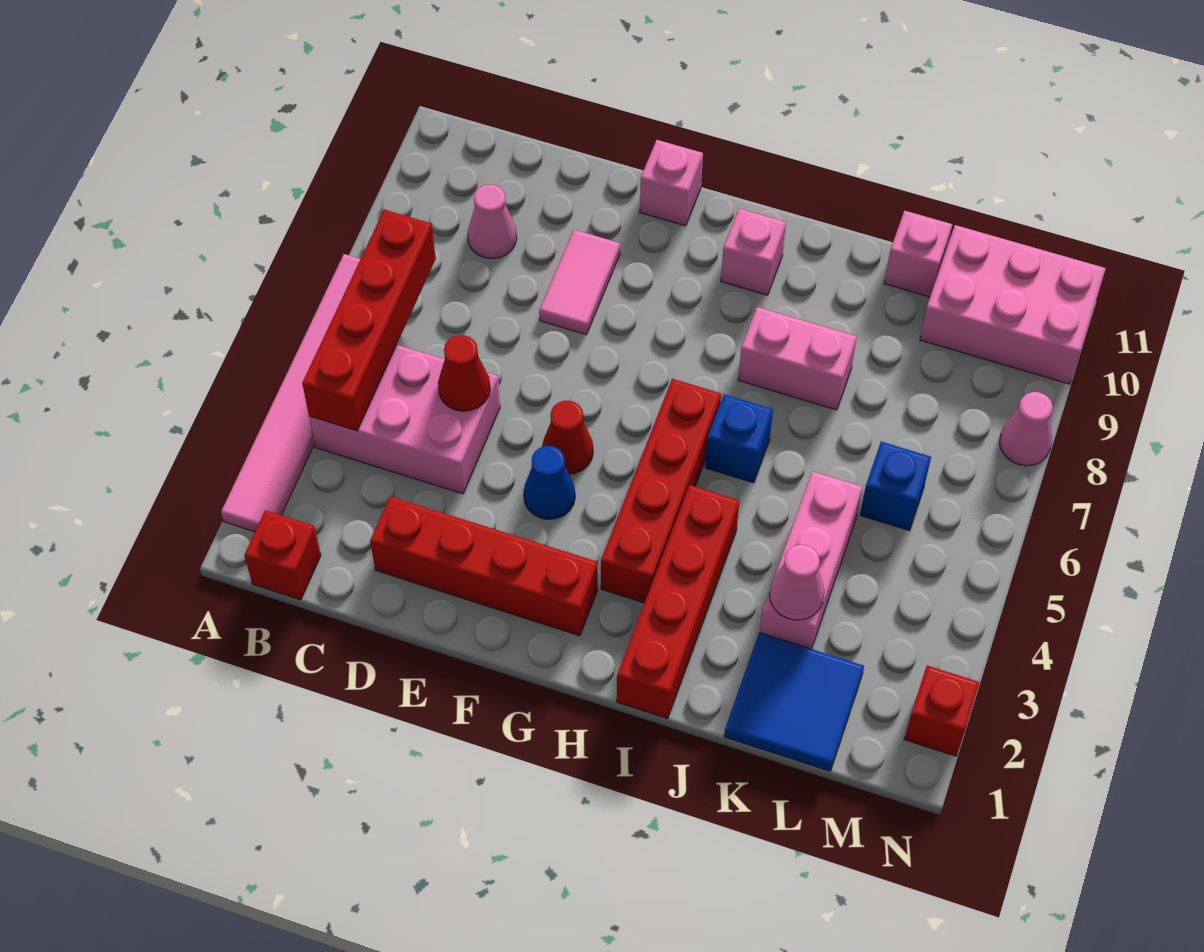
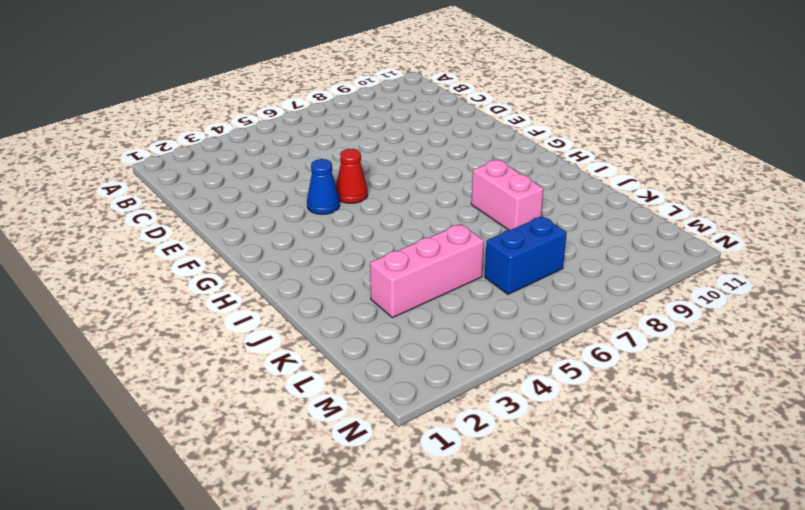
blue 1x2 brick [485,216,567,294] -> blue 1x1 brick [860,442,931,531]
none -> pink 1x6 tile [221,254,360,532]
none -> red 1x1 brick [244,510,321,600]
none -> pink 2x3 brick [309,345,500,494]

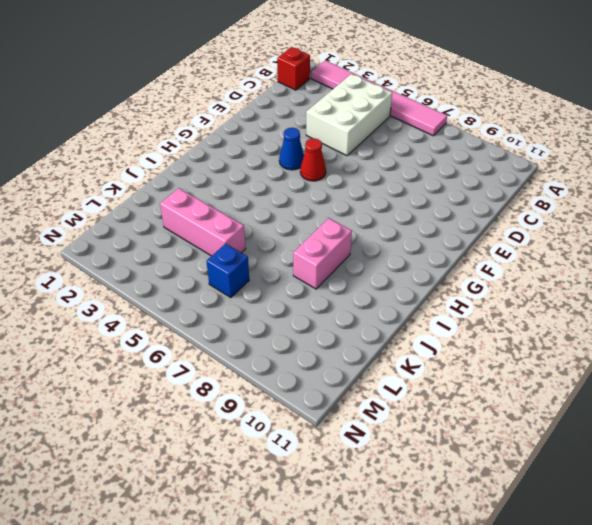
white 2x3 brick [306,74,392,156] -> pink 2x3 brick [309,345,500,494]
none -> pink 1x1 cone [468,185,517,259]
none -> red 1x4 brick [370,496,598,636]
none -> pink 1x2 tile [539,230,620,335]

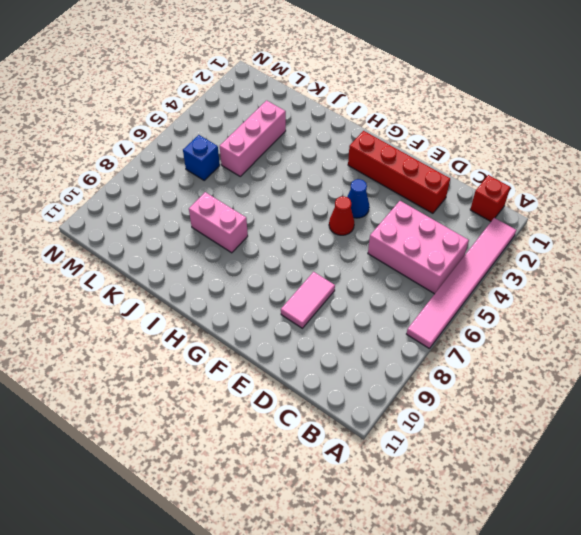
none -> pink 1x1 cone [468,185,517,259]
none -> pink 1x1 brick [640,140,703,226]
none -> red 1x4 brick [601,379,721,603]

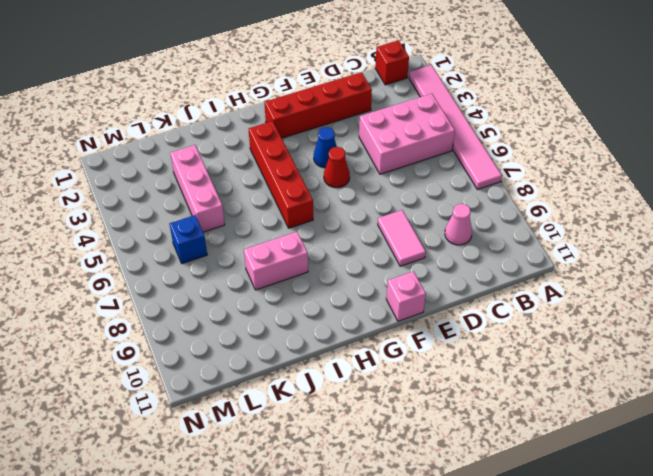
none -> pink 1x1 brick [721,208,786,295]
none -> red 1x4 brick [617,485,740,719]
none -> blue 1x1 brick [705,394,773,483]

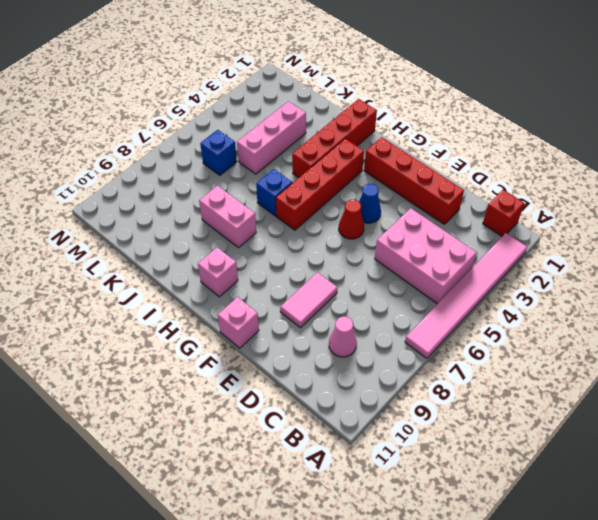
none -> blue 2x2 tile [724,632,864,771]
none -> pink 1x1 brick [884,211,952,297]
none -> pink 2x3 brick [920,225,1106,384]

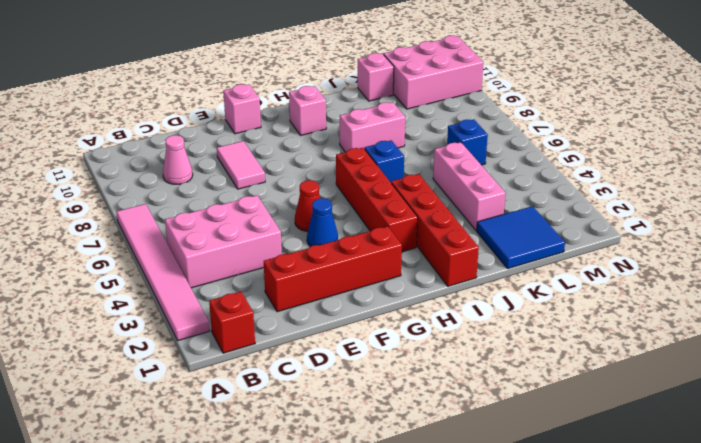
none -> red 1x1 brick [904,666,980,756]
none -> pink 1x1 cone [999,392,1053,466]
none -> red 1x4 brick [302,209,436,431]

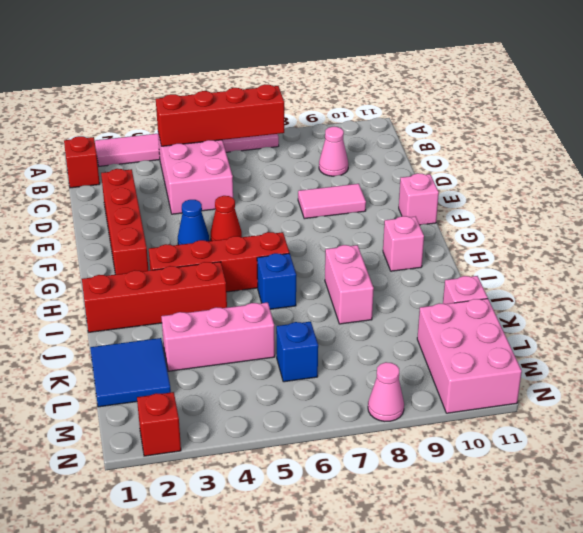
none -> red 1x1 cone [438,335,490,411]
none -> pink 1x1 cone [769,545,824,620]

